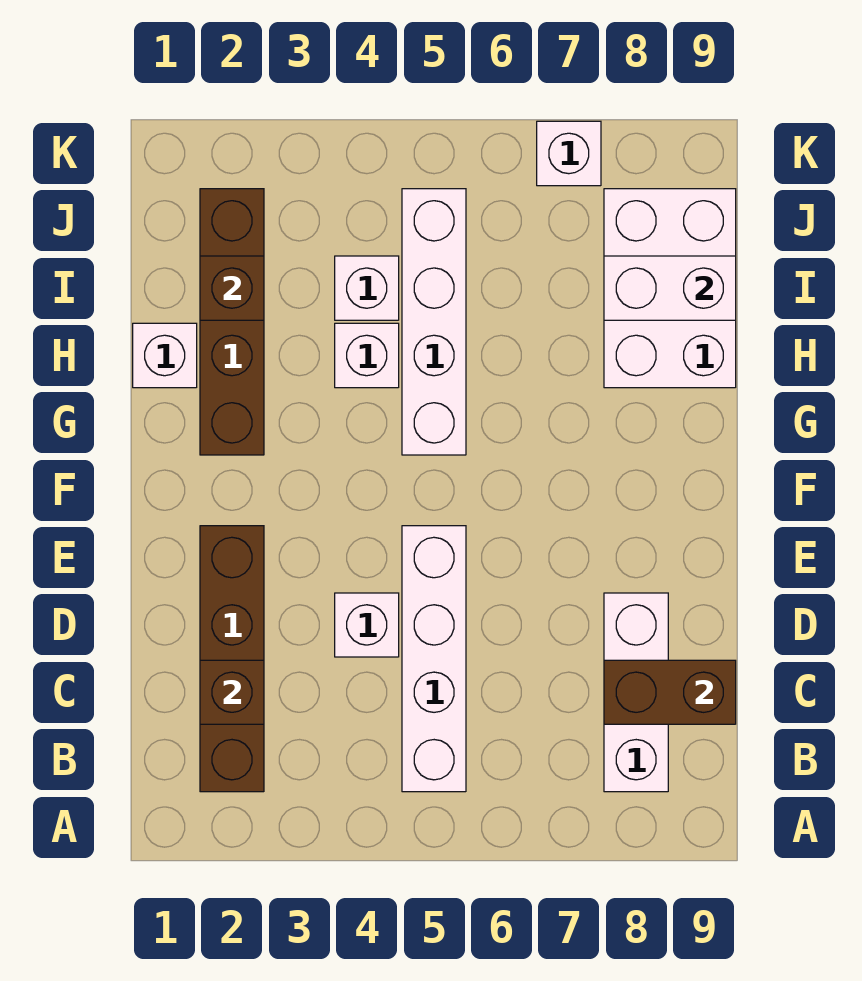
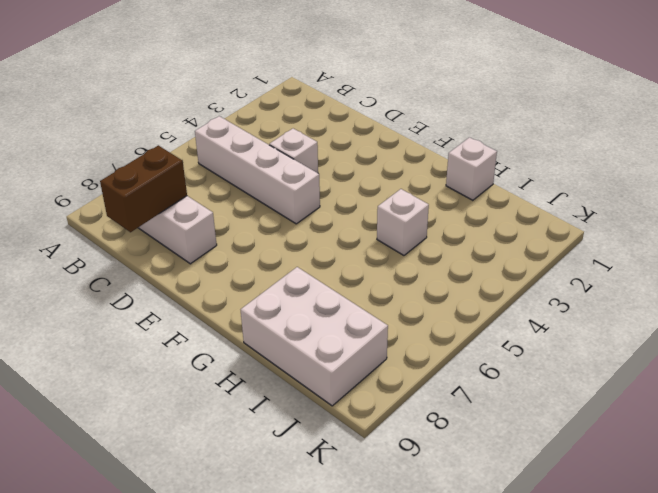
none -> brown 1x4 brick [200,526,264,792]
none -> brown 1x4 brick [200,189,264,455]
none -> white 1x4 brick [402,189,466,455]

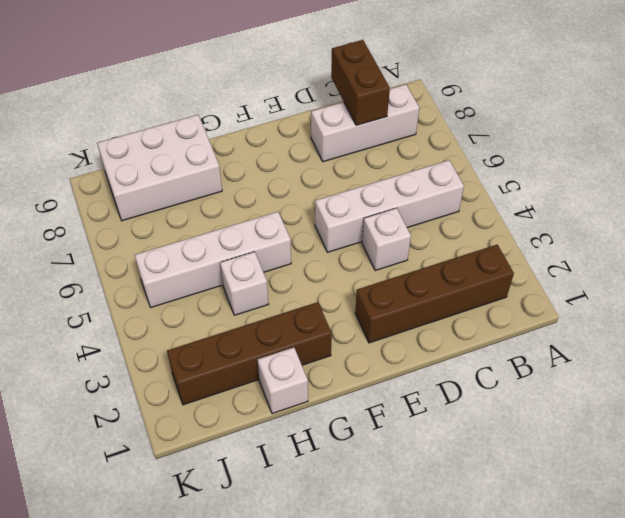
none -> white 1x1 brick [335,256,399,320]
none -> white 1x1 brick [537,121,601,186]
none -> brown 1x1 brick [200,660,264,724]

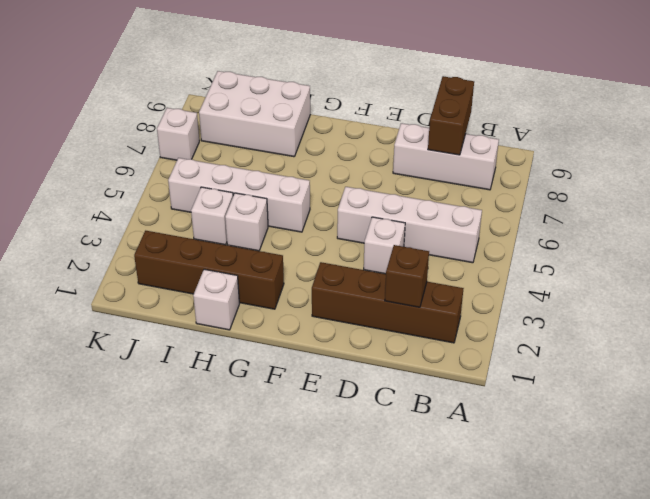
none -> brown 1x1 brick [200,256,264,320]
none -> white 1x2 brick [604,256,736,320]

